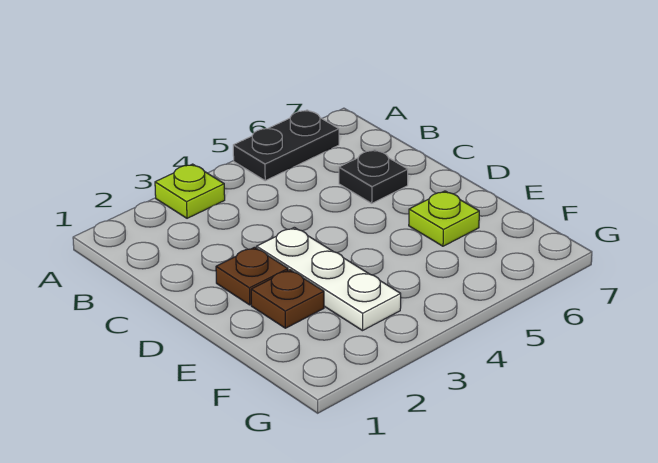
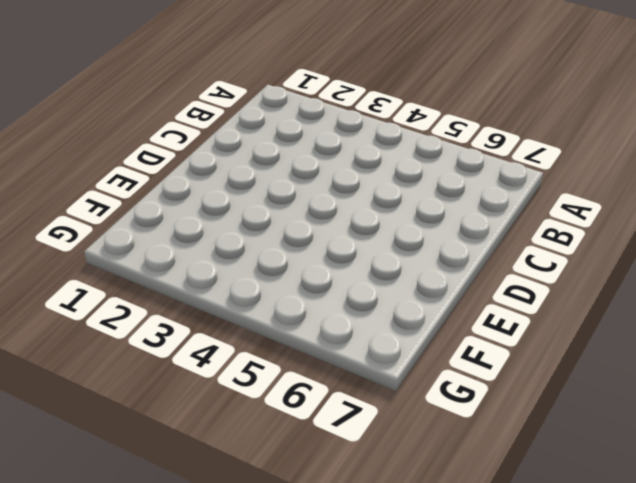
none -> lime 1x1 plate [155,164,225,218]
none -> black 1x2 plate [233,110,339,181]

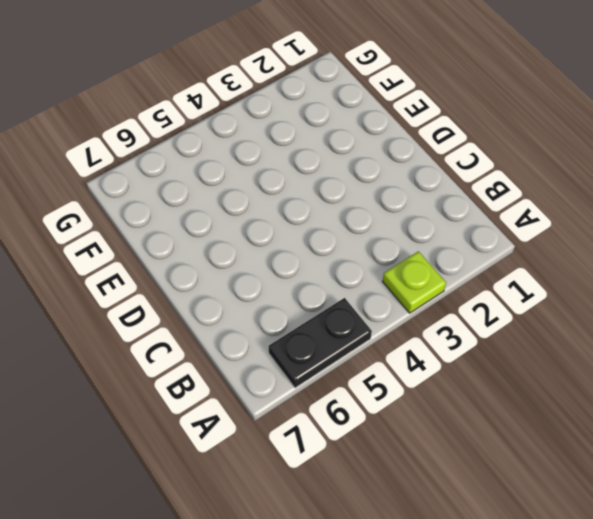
none -> black 1x1 plate [339,150,408,203]
none -> brown 1x1 plate [216,247,288,305]

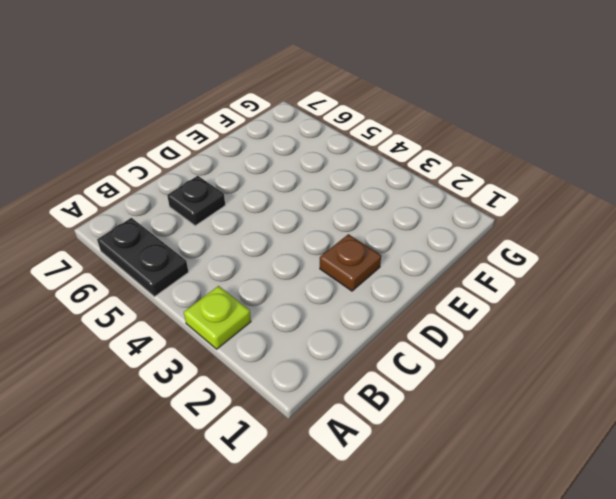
none -> white 1x3 plate [257,227,401,331]
none -> brown 1x1 plate [251,270,324,328]

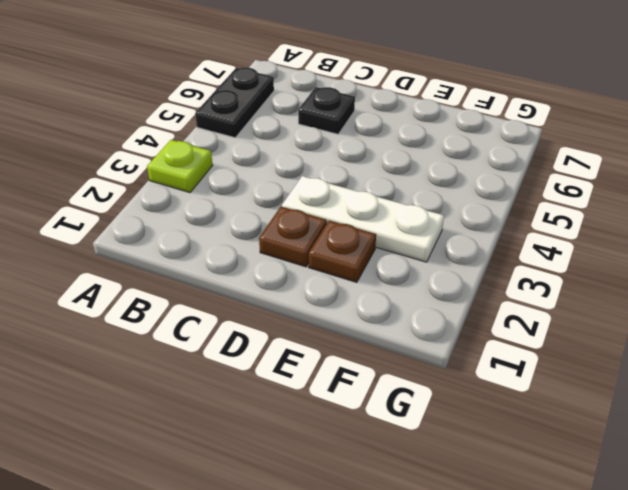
none -> lime 1x1 plate [409,191,479,246]

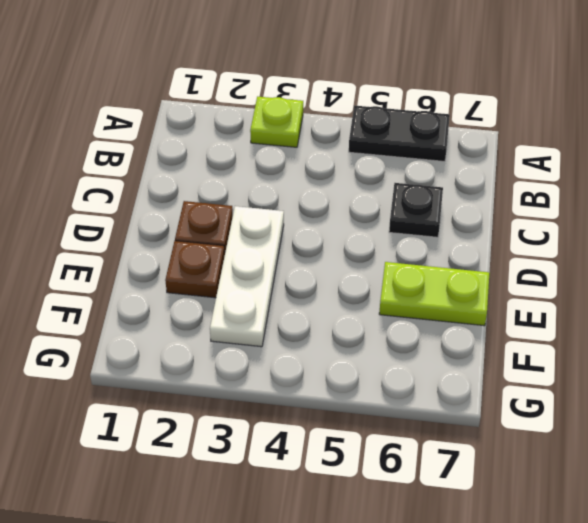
lime 1x2 plate [379,262,490,326] -> lime 1x1 plate [409,191,479,246]

